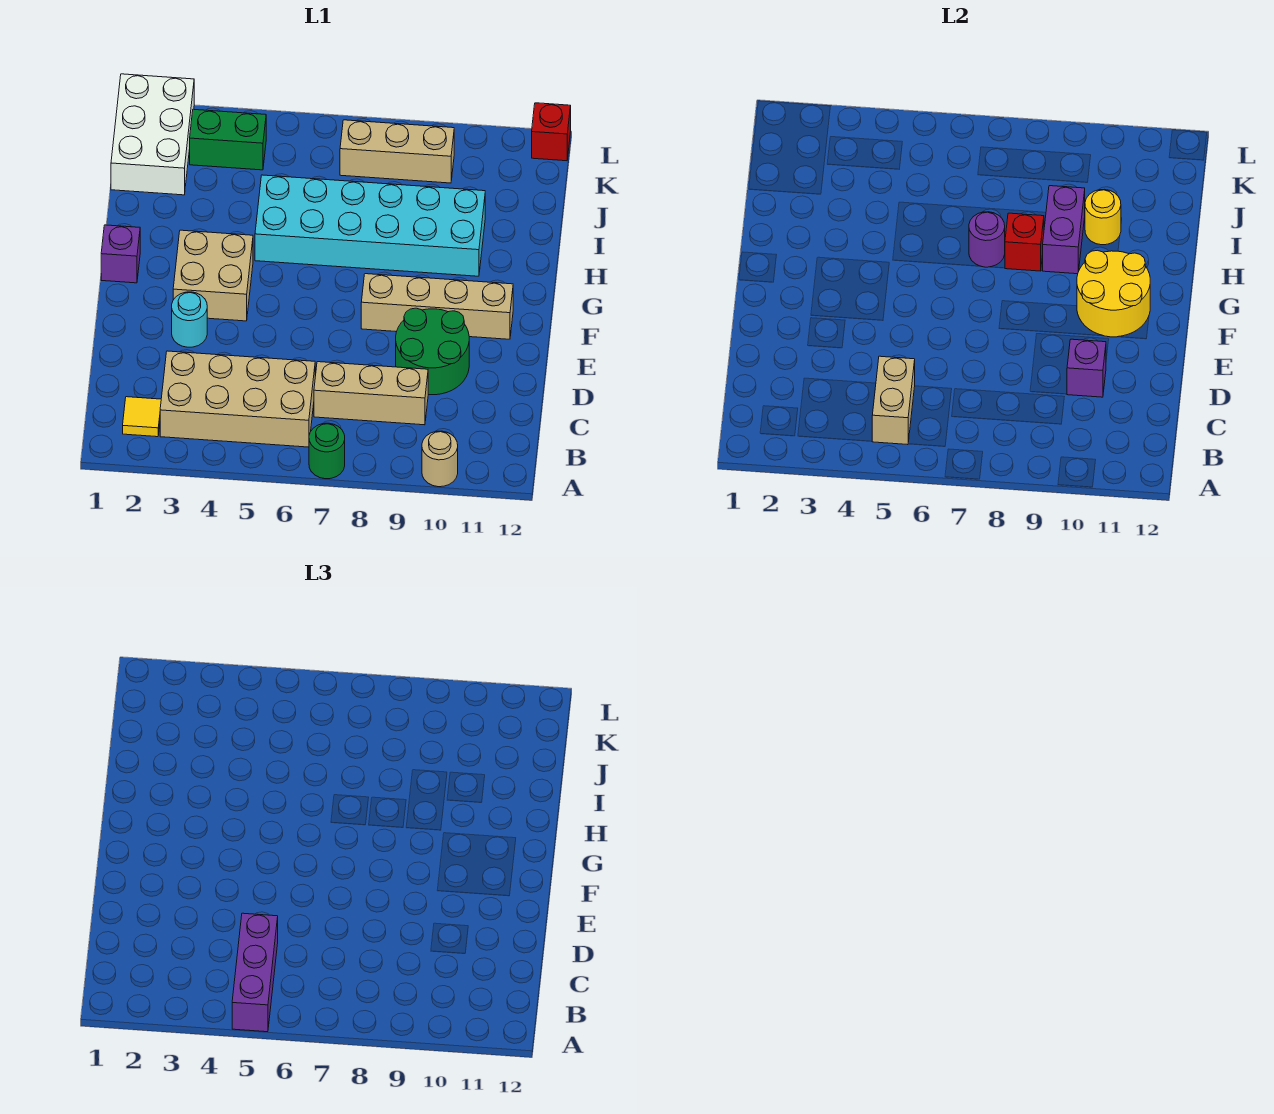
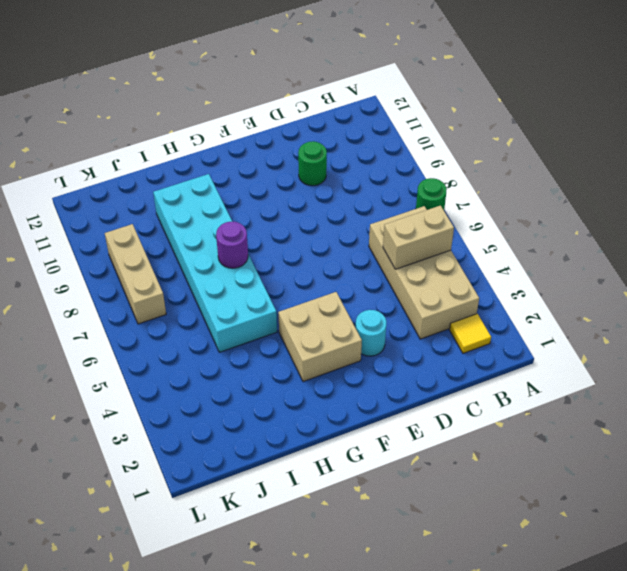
green 1x1 round brick [298,141,327,186] -> green 2x2 round brick [396,308,469,395]
none -> tan 1x1 round brick [422,431,458,487]
none -> tan 1x3 brick [314,362,428,425]
none -> tan 1x4 brick [361,274,513,339]

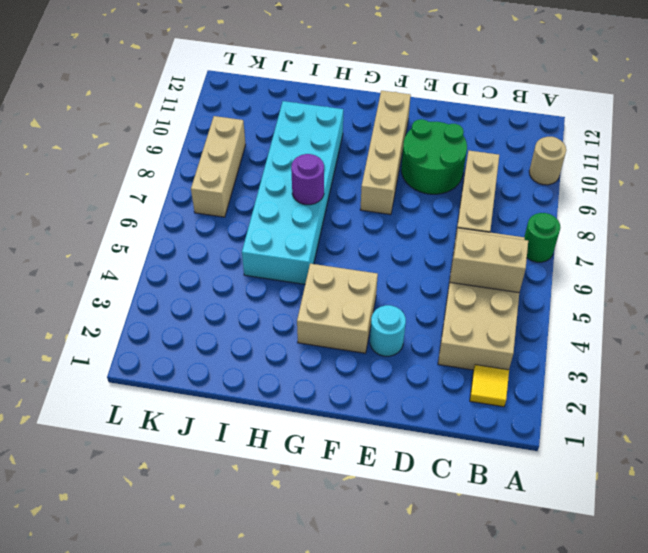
none -> purple 1x1 brick [101,225,140,283]
none -> white 2x3 brick [111,74,194,195]
none -> green 1x2 brick [190,109,266,170]

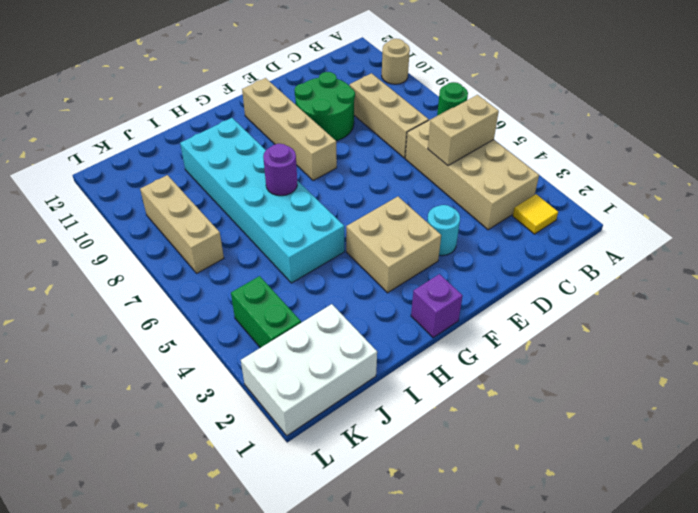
none -> red 1x1 brick [532,103,571,161]
none -> purple 1x1 brick [1067,339,1106,397]
none -> yellow 2x2 round brick [1077,250,1150,337]

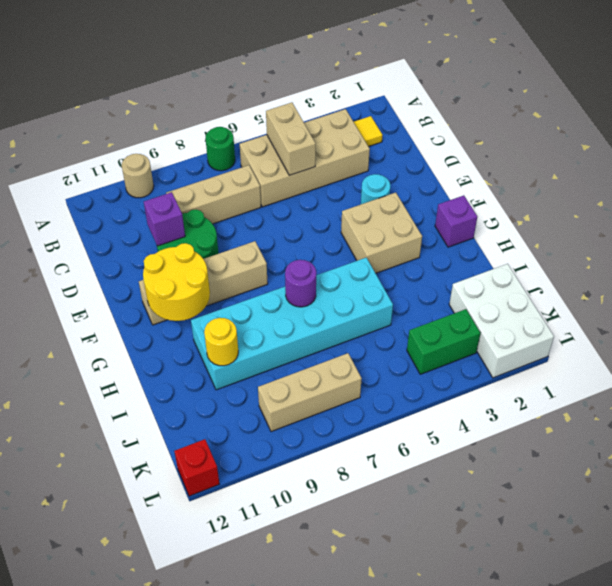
none -> red 1x1 brick [1005,213,1044,271]
none -> purple 1x2 brick [1043,186,1085,274]
none -> purple 1x3 brick [232,913,278,1032]

